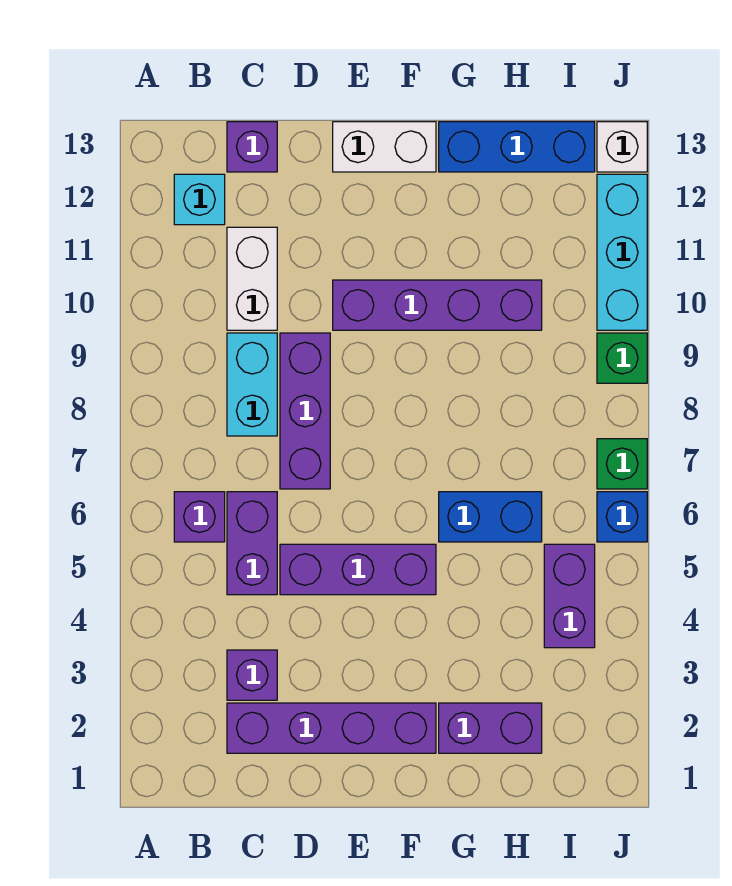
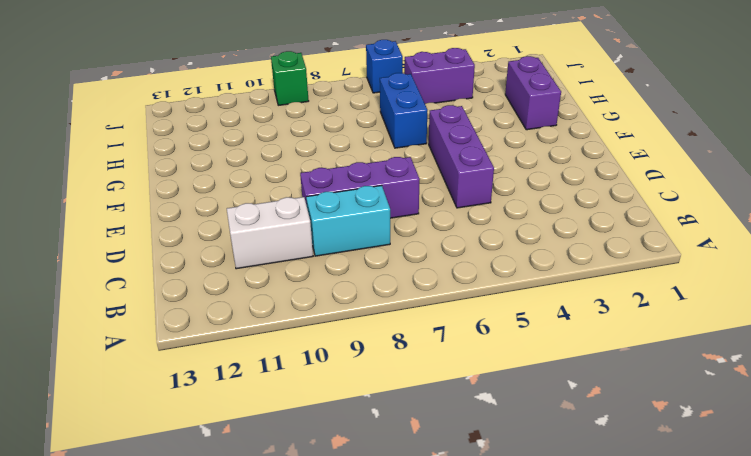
none -> purple 1x1 brick [174,492,225,542]
none -> cyan 1x1 brick [174,174,225,225]
none -> purple 1x4 brick [227,703,436,753]

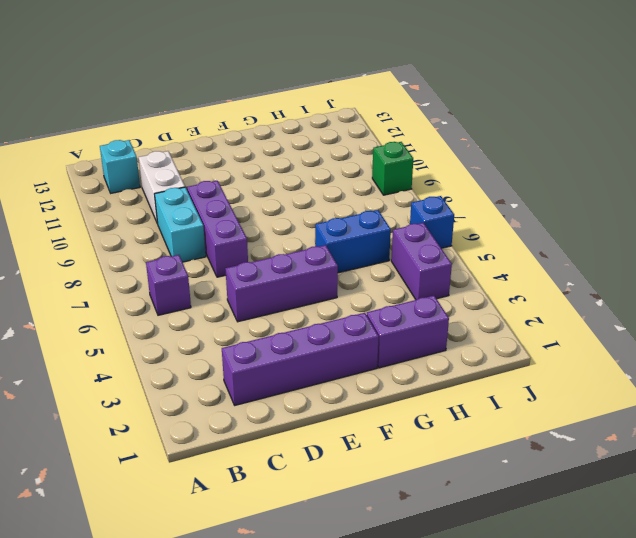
none -> purple 1x1 brick [227,650,277,700]
none -> purple 1x2 brick [227,492,277,595]
none -> purple 1x1 brick [227,122,277,172]

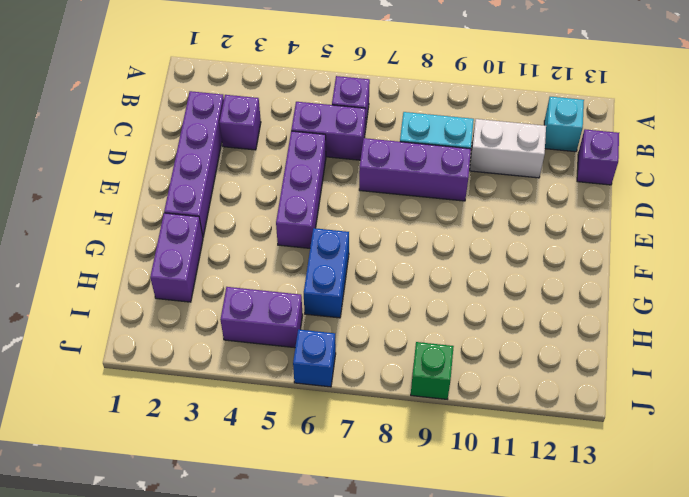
none -> purple 1x4 brick [333,280,542,330]
none -> white 1x2 brick [333,122,436,172]
none -> blue 1x3 brick [439,122,595,172]

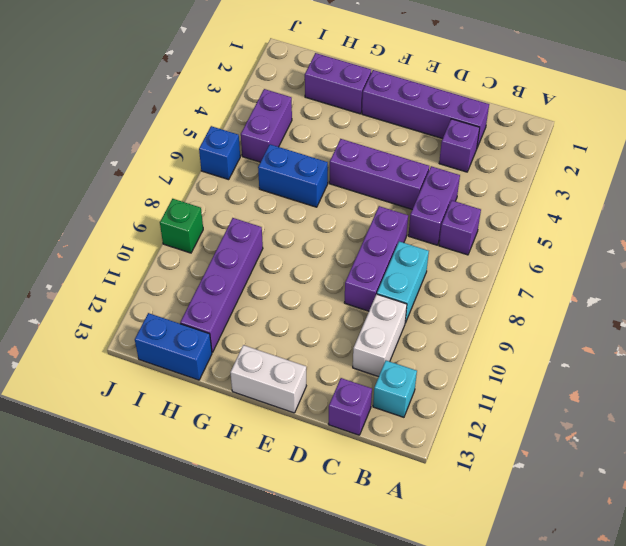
purple 1x4 brick [180,218,263,352] -> purple 1x4 brick turned to [333,280,542,330]
blue 1x2 brick [135,313,212,380] -> blue 1x3 brick [439,122,595,172]
none -> green 1x1 brick [597,439,647,489]
none -> cyan 1x3 brick [597,174,647,330]
none -> white 1x1 brick [597,122,647,172]

